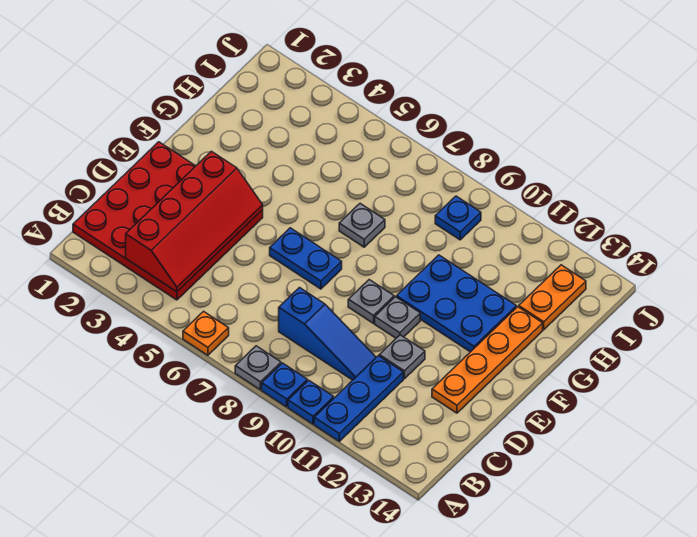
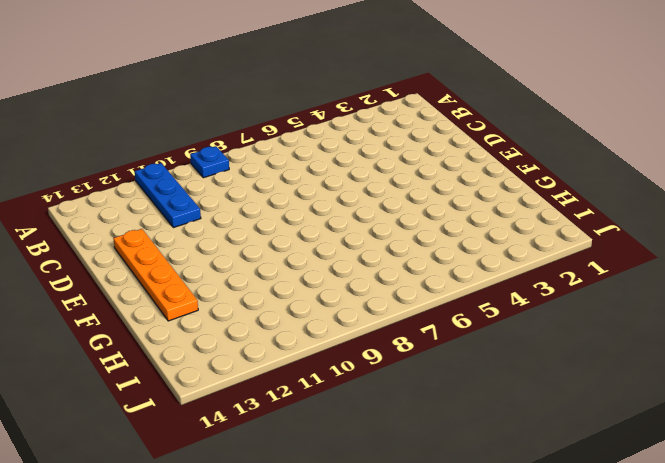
none -> orange 1x1 plate [183,311,229,355]
none -> grey 1x1 plate [235,346,281,390]
none -> blue 1x1 plate [288,380,334,424]

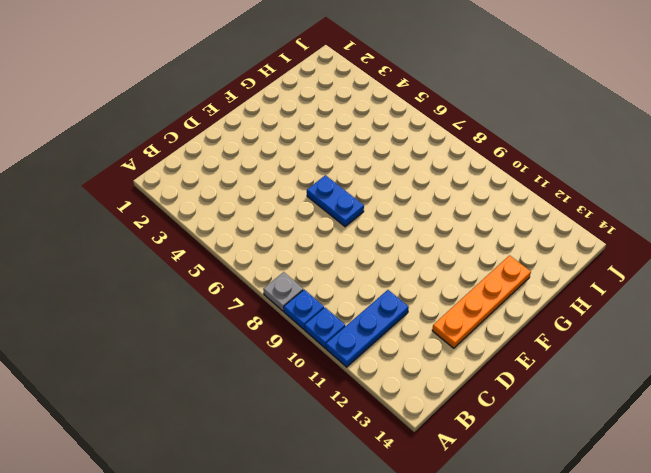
none -> orange 1x1 plate [183,311,229,355]
none -> red 4x4 plate [73,142,263,300]
none -> blue 1x3 slope [279,288,376,380]

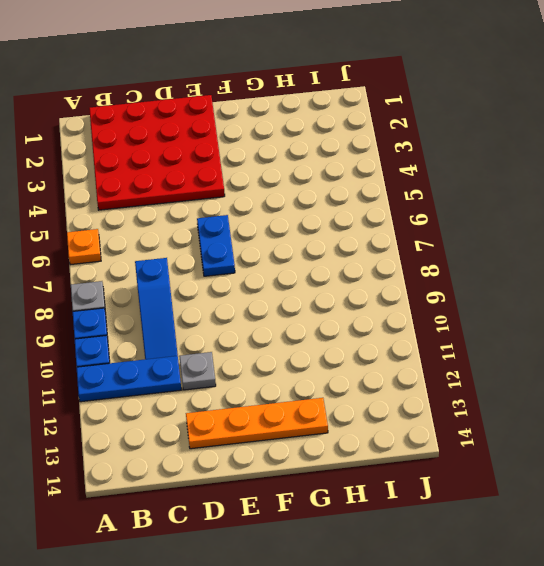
none -> grey 1x1 plate [348,280,394,323]
none -> grey 1x1 plate [375,297,420,338]
none -> blue 2x3 plate [396,255,516,352]

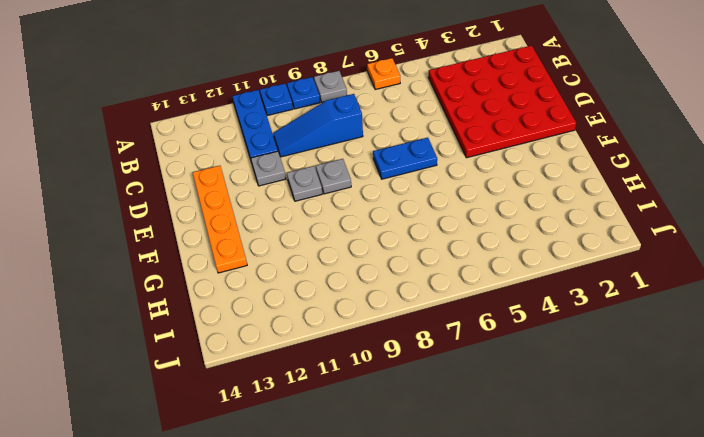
none -> blue 2x3 plate [396,255,516,352]
none -> grey 1x1 plate [339,204,385,247]
none -> orange 1x2 plate [519,265,586,330]

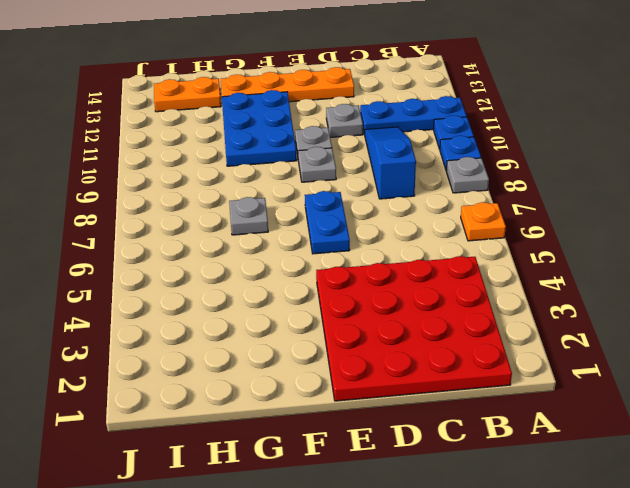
none -> blue 1x1 plate [435,196,481,240]
none -> red 2x4 slope [126,151,263,292]

